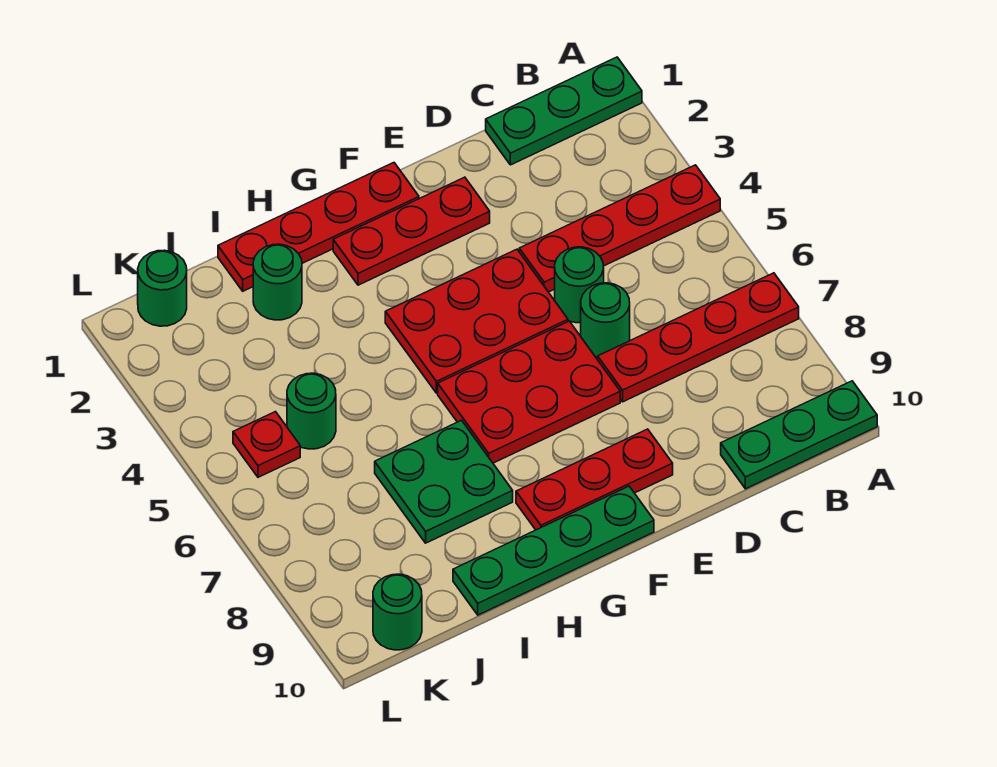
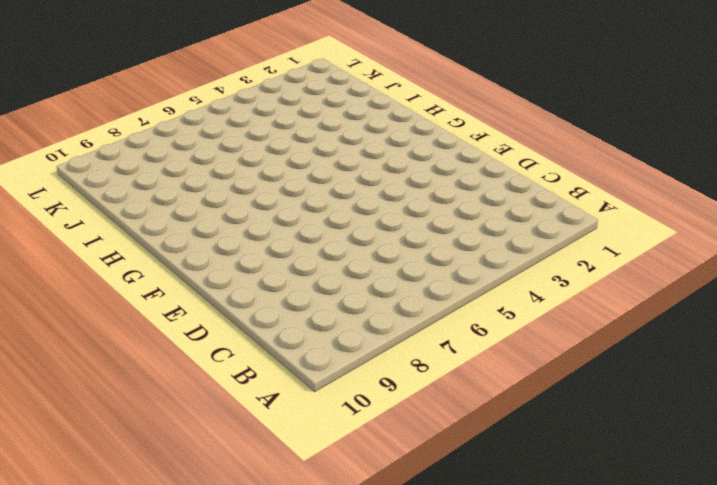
none -> green 1x3 plate [486,57,642,165]
none -> red 1x4 plate [519,165,720,292]
none -> red 1x4 plate [598,273,799,402]

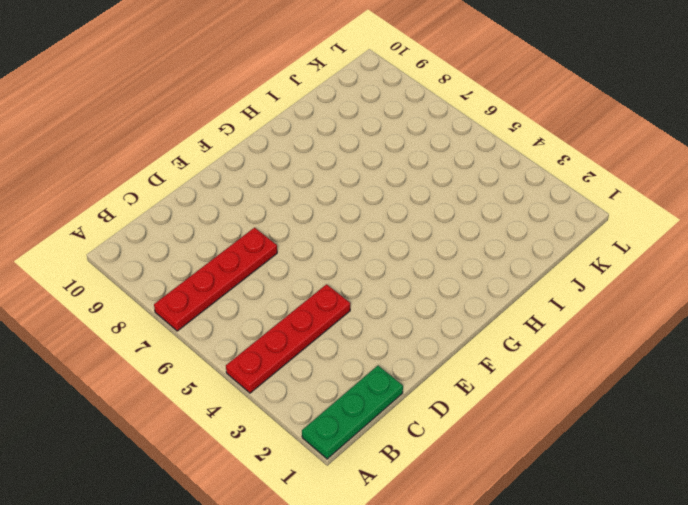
none -> green 1x3 plate [721,381,877,489]
none -> green 1x1 round brick [555,247,604,323]
none -> green 1x1 round brick [581,283,630,358]

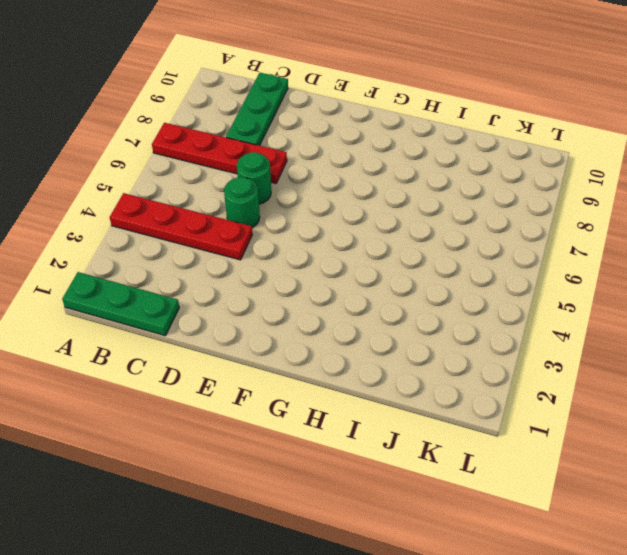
green 1x3 plate [226,73,288,146] -> green 1x3 plate turned to [721,381,877,489]
none -> red 1x3 plate [333,177,490,285]
none -> red 2x3 plate [385,249,568,393]
none -> red 2x3 plate [438,321,620,463]

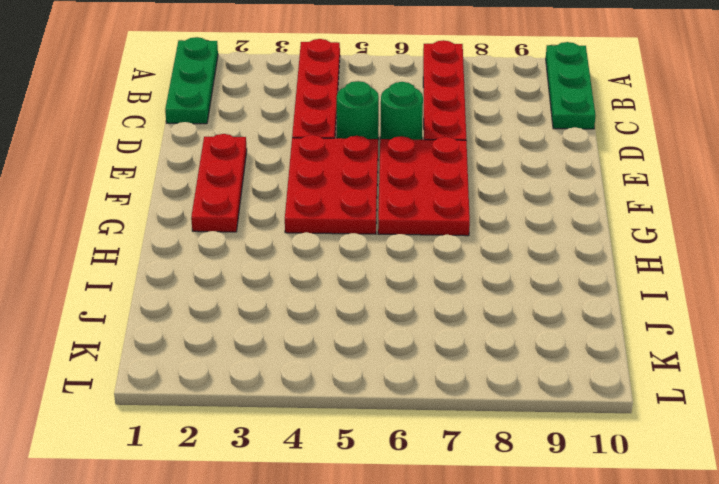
none -> red 1x3 plate [516,429,673,530]
none -> red 1x4 plate [218,163,419,291]
none -> green 1x4 plate [453,486,654,615]

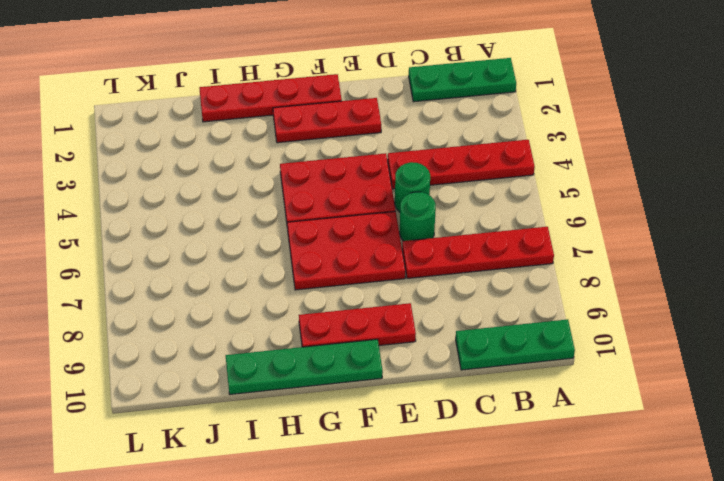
none -> green 2x2 plate [375,420,513,543]
none -> green 1x1 round brick [253,244,302,320]
none -> green 1x1 round brick [287,373,336,449]

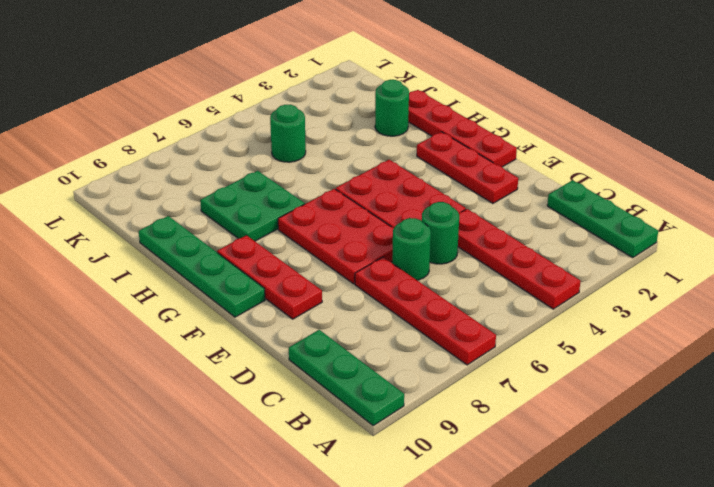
none -> green 1x1 round brick [138,250,187,326]
none -> red 1x1 plate [233,412,300,477]
none -> green 1x1 round brick [373,574,422,650]

